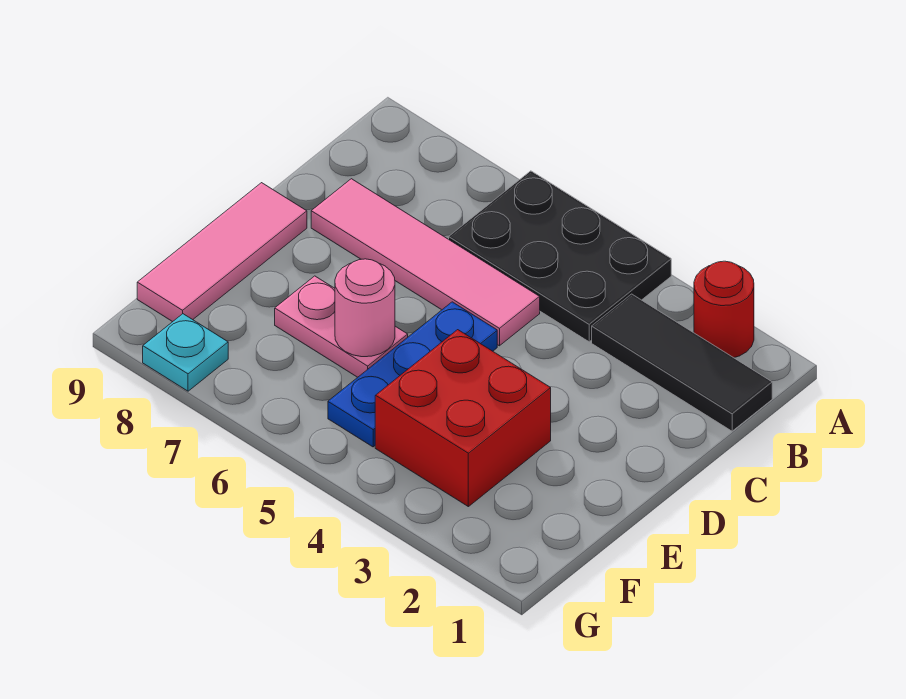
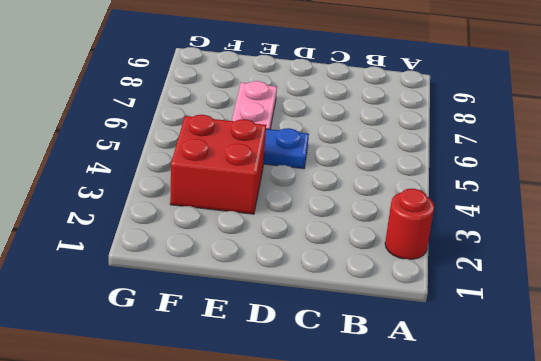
none -> black 2x3 plate [449,171,671,342]
none -> black 1x3 tile [592,294,772,431]

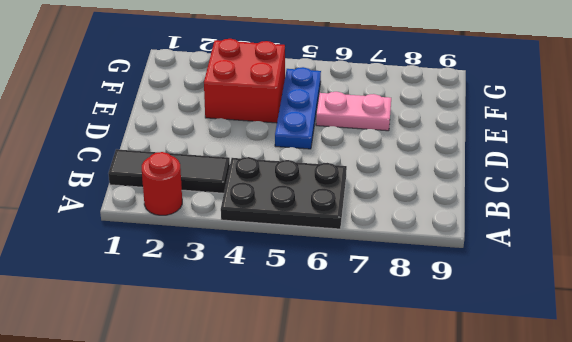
none -> pink 1x4 tile [311,179,540,346]
none -> pink 1x3 tile [137,183,307,322]

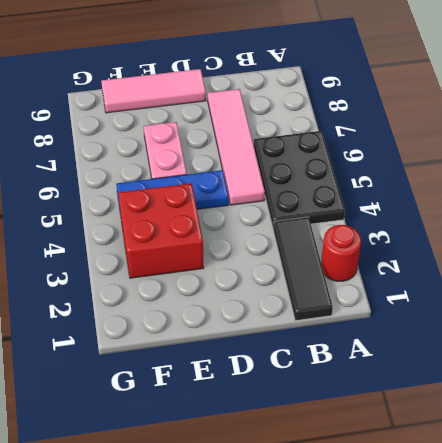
none -> cyan 1x1 plate [143,314,228,391]
none -> pink 1x1 round brick [335,259,395,357]

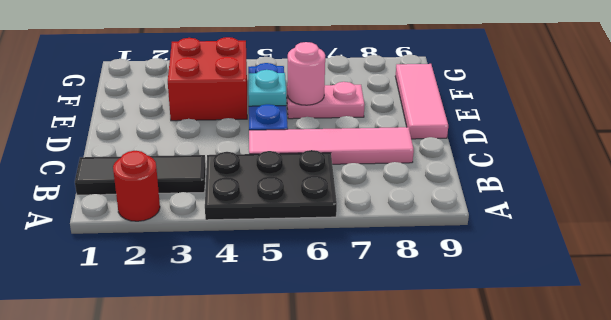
cyan 1x1 plate [248,70,286,106] -> cyan 1x1 plate moved to [143,314,228,391]

